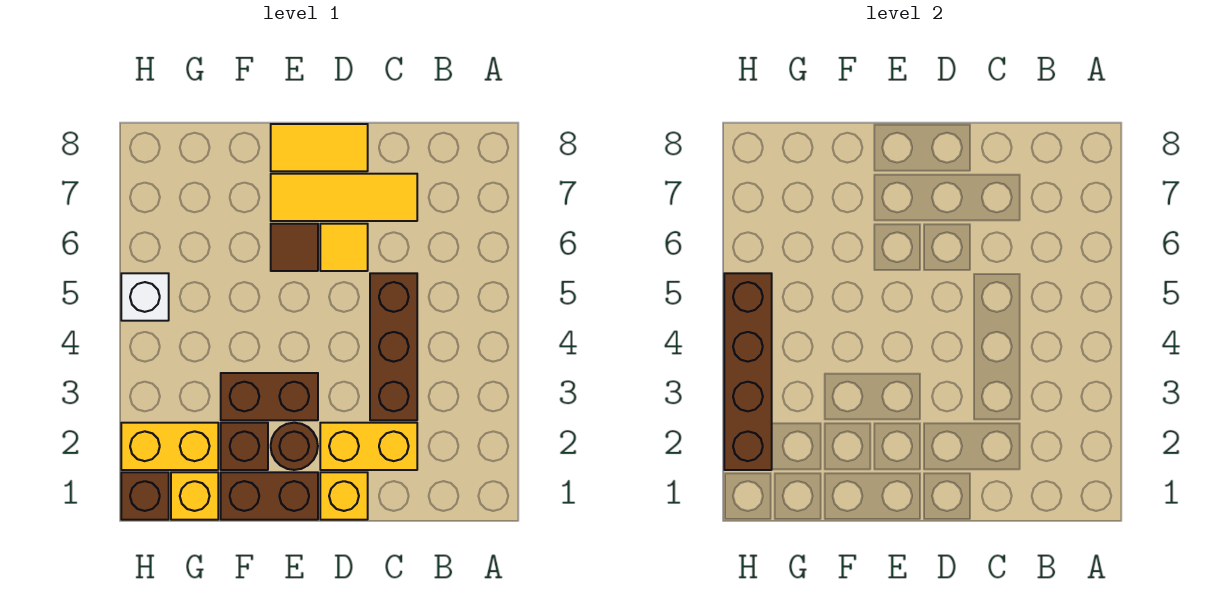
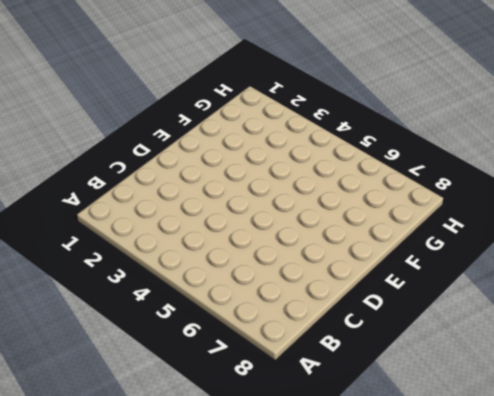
none -> yellow 1x2 brick [320,423,417,470]
none -> brown 1x3 brick [370,273,417,420]
none -> yellow 1x3 tile [271,174,417,221]

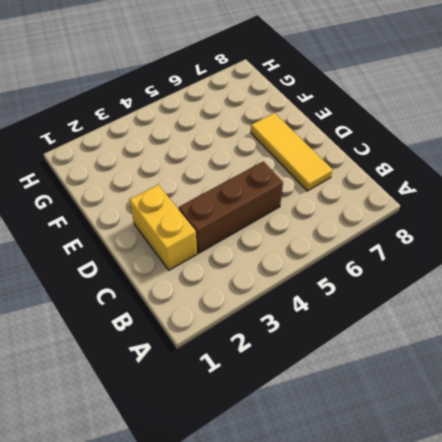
none -> yellow 1x1 brick [320,472,368,520]
none -> yellow 1x1 tile [320,224,368,271]
none -> yellow 1x2 tile [271,124,368,171]

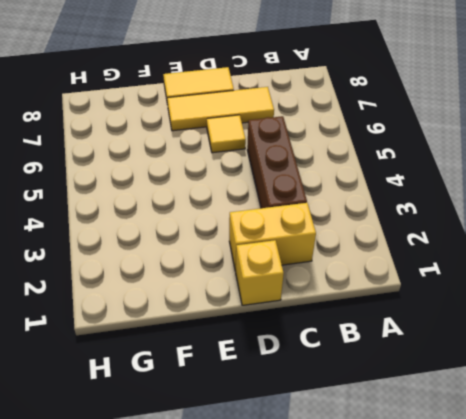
none -> brown 1x2 brick [221,472,318,520]
none -> brown 1x1 round brick [271,423,318,470]
none -> brown 1x2 brick [221,373,318,420]

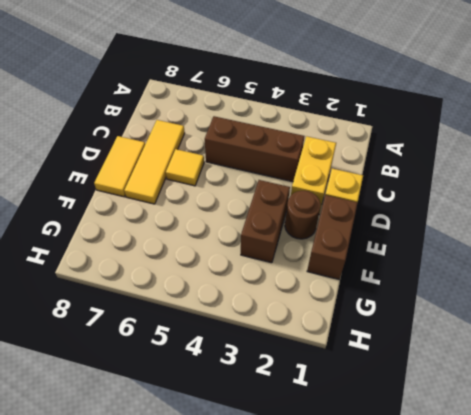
none -> brown 1x1 tile [271,224,318,271]
none -> brown 1x1 brick [221,423,268,470]
none -> yellow 1x1 brick [171,472,218,520]

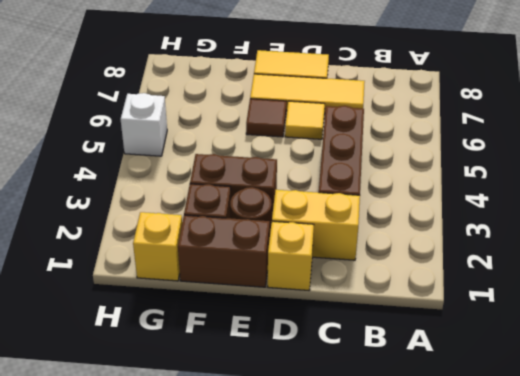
none -> yellow 1x2 brick [121,423,218,470]
none -> brown 1x1 brick [121,472,169,520]
none -> brown 1x4 brick [724,273,772,470]

